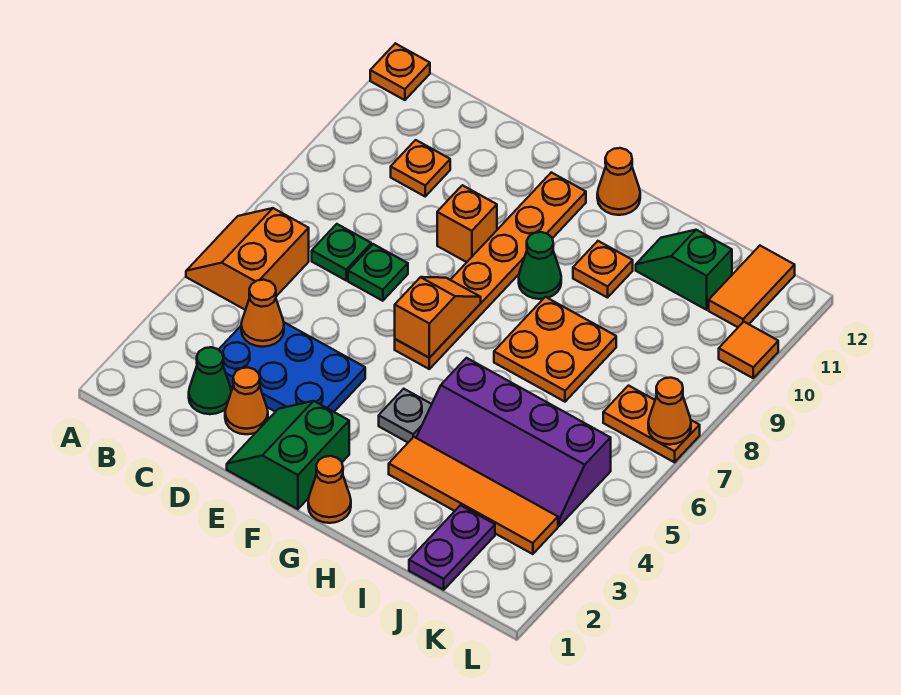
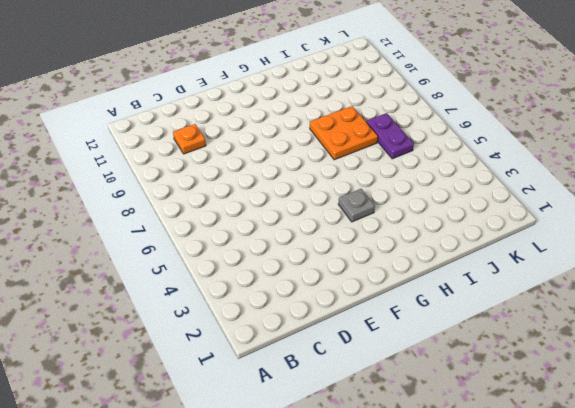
purple 1x2 plate [366,113,414,159] -> purple 1x2 plate moved to [409,505,495,590]
none -> orange 2x2 slope [186,208,309,310]
none -> orange 1x1 plate [370,43,430,100]
none -> green 1x1 cone [189,347,231,414]

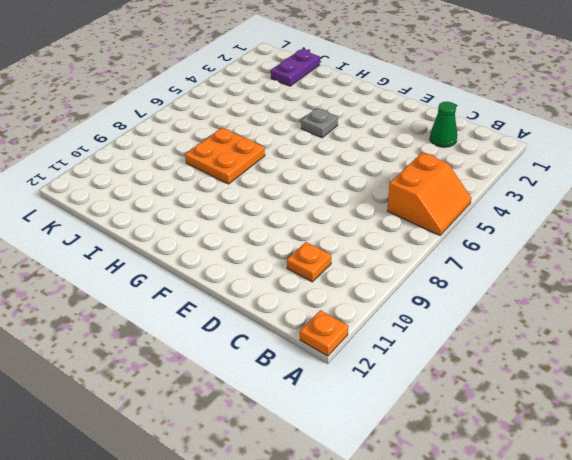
none -> blue 2x3 plate [219,323,365,412]
none -> green 1x1 plate [312,224,371,280]
none -> orange 1x1 cone [225,367,268,434]

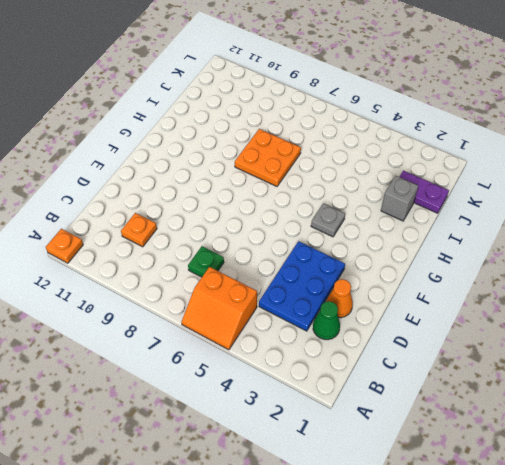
grey 1x1 brick [381,176,418,221] -> none
none -> green 1x1 plate [348,244,408,301]
none -> green 2x2 slope [227,401,349,509]
none -> orange 1x1 brick [437,185,497,262]

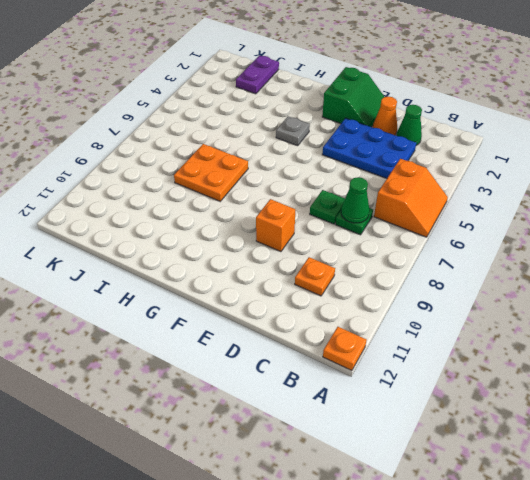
green 1x1 cone [341,177,369,223] -> green 1x1 cone moved to [519,232,561,299]
none -> orange 1x6 plate [395,172,586,369]
none -> orange 1x1 cone [308,456,351,523]
none -> orange 1x1 cone [597,148,640,215]

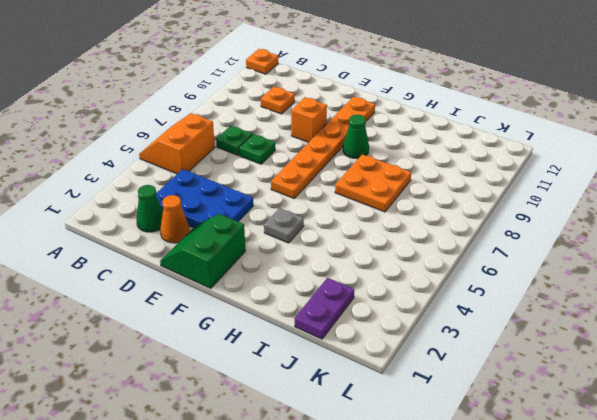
none -> orange 1x1 cone [308,456,351,523]
none -> orange 1x1 cone [597,148,640,215]
none -> orange 1x4 tile [389,437,558,554]

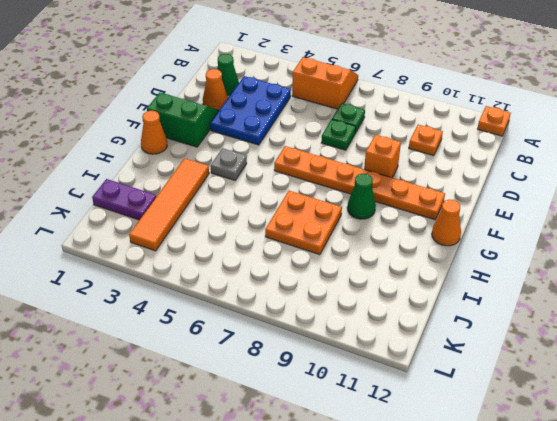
none -> purple 2x4 slope [416,358,611,526]
none -> orange 1x1 plate [573,241,633,298]
none -> green 1x2 slope [636,230,732,310]

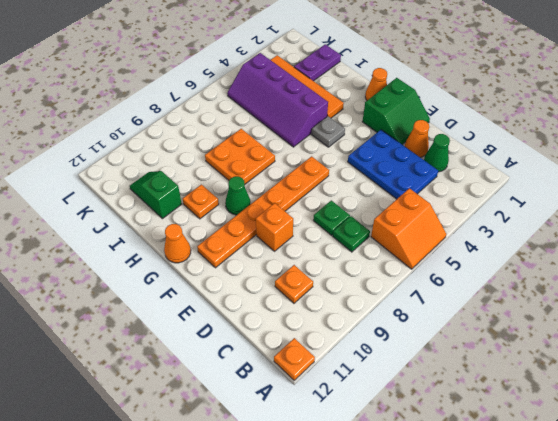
purple 2x4 slope [227,53,328,147] -> purple 2x4 slope turned to [416,358,611,526]
green 1x2 slope [130,171,182,219] -> green 1x2 slope turned to [636,230,732,310]
none -> orange 1x2 plate [603,386,700,462]
none -> orange 1x2 tile [709,246,795,327]
none -> orange 1x1 tile [719,322,778,378]

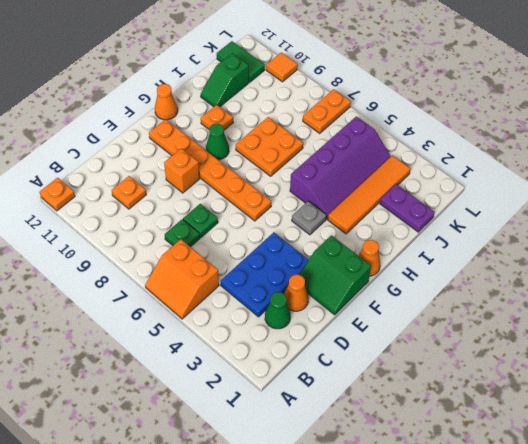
green 1x2 tile [217,41,265,82] -> orange 1x2 tile [709,246,795,327]
none -> orange 1x1 cone [241,280,284,347]
none -> orange 1x2 slope [395,277,481,358]
none -> orange 1x1 cone [648,378,691,445]

